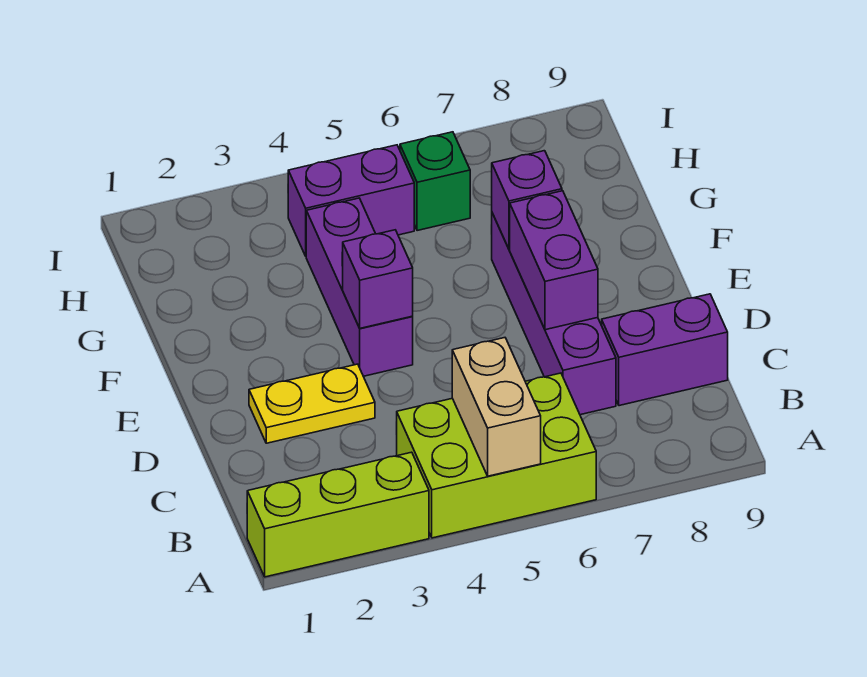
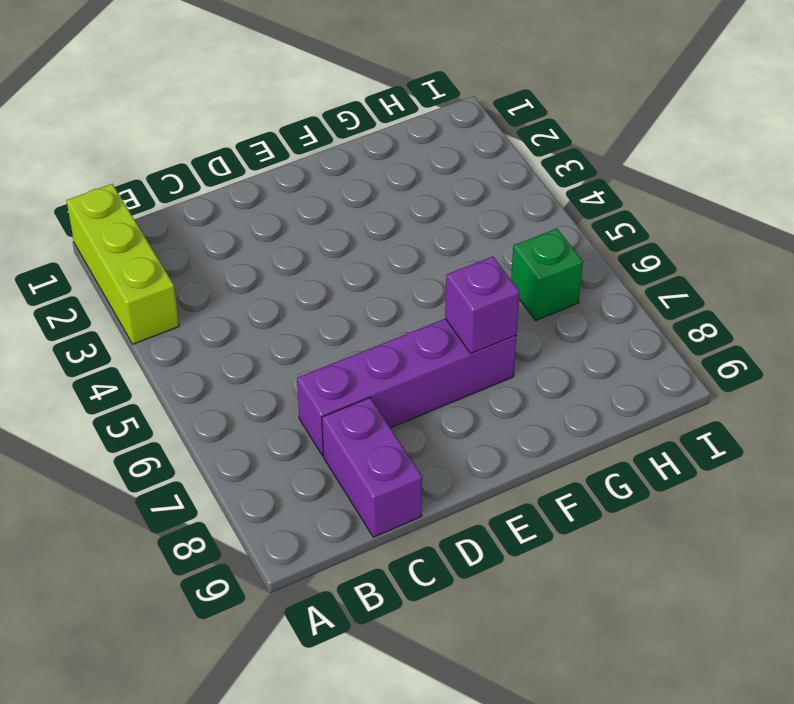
none -> lime 2x3 brick [396,373,596,538]
none -> yellow 1x2 plate [249,364,375,443]
none -> purple 1x3 brick [306,198,413,376]

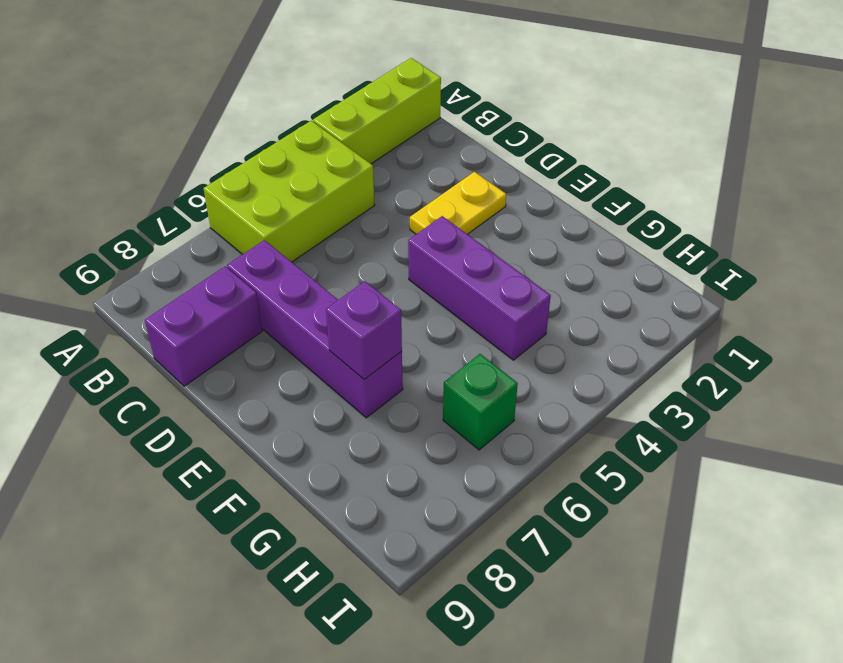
none -> purple 1x2 brick [288,145,414,256]
none -> tan 1x2 brick [452,338,541,476]
none -> purple 1x2 brick [510,191,598,330]

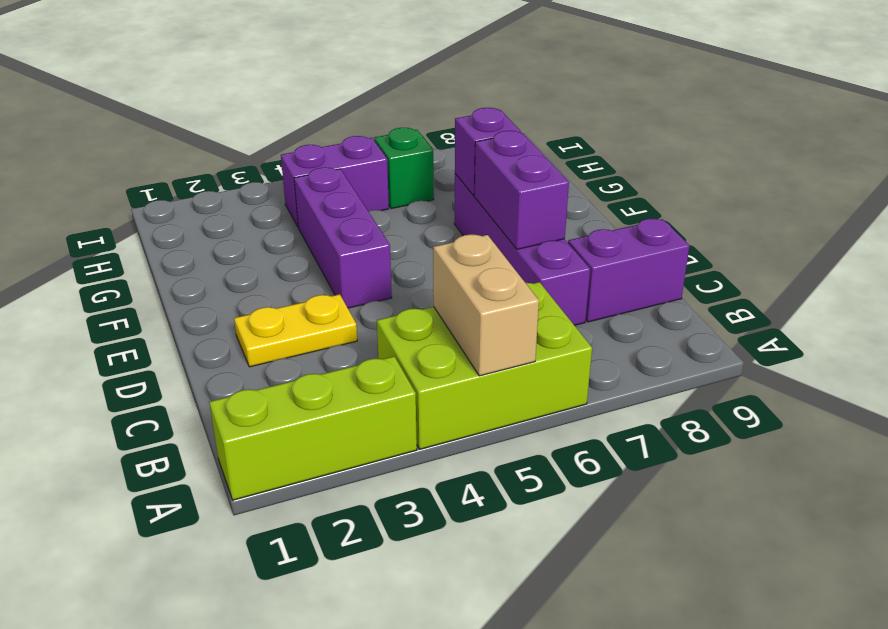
none -> purple 1x1 brick [342,230,413,328]

